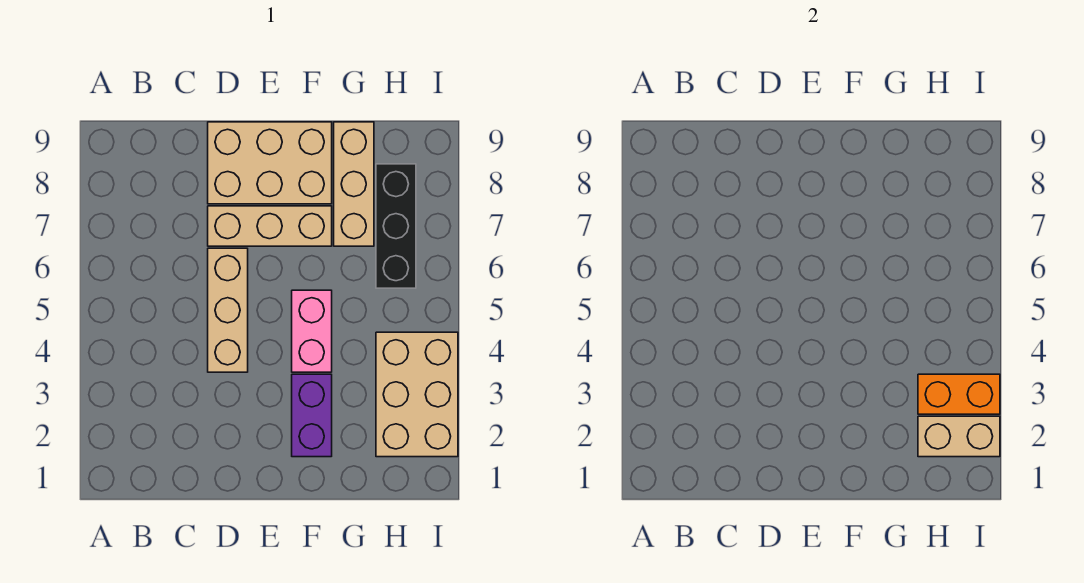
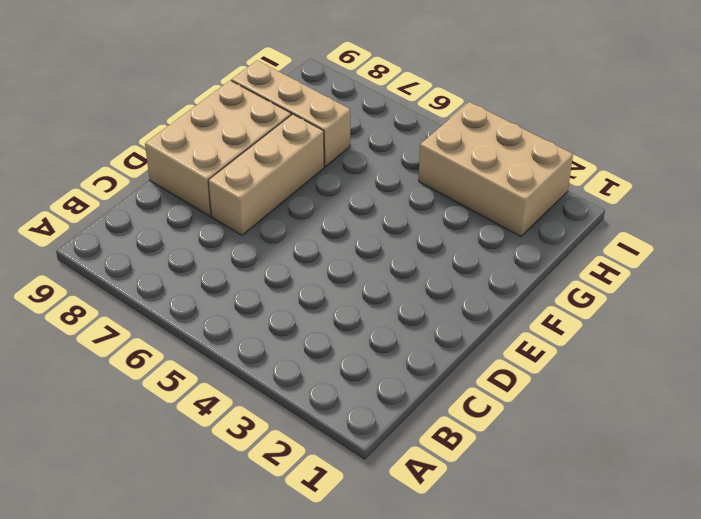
none -> tan 1x3 brick [208,248,248,372]
none -> purple 1x2 brick [292,374,332,457]

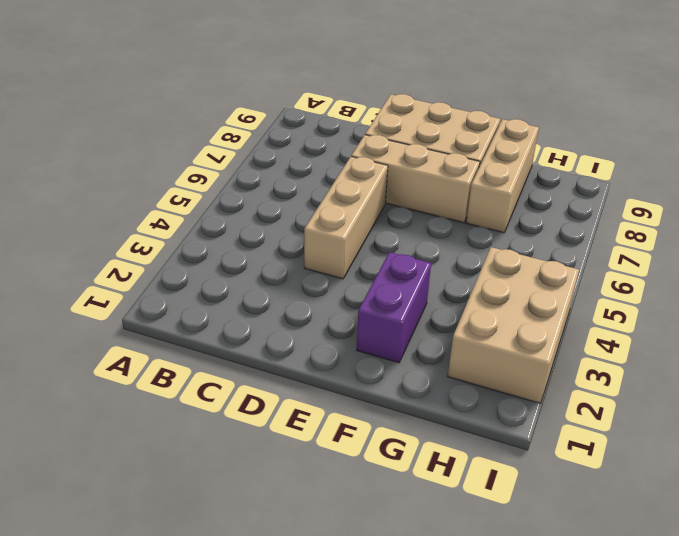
none -> pink 1x2 brick [292,290,332,372]
none -> black 1x3 brick [376,164,416,288]

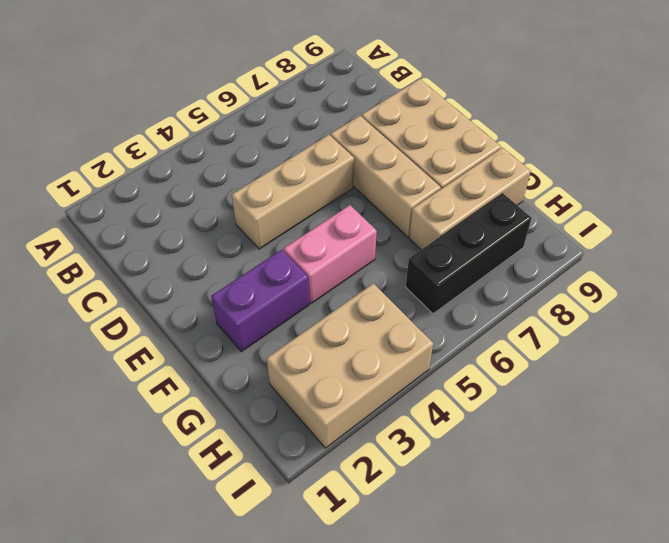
none -> tan 1x2 brick [918,416,1000,457]
none -> orange 1x2 brick [918,374,1000,414]

